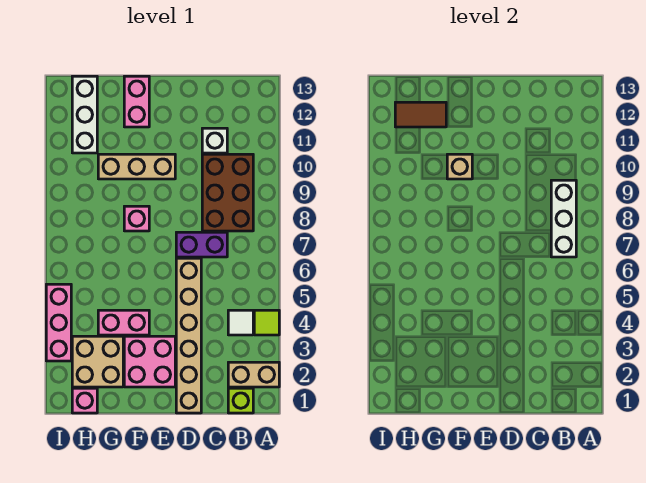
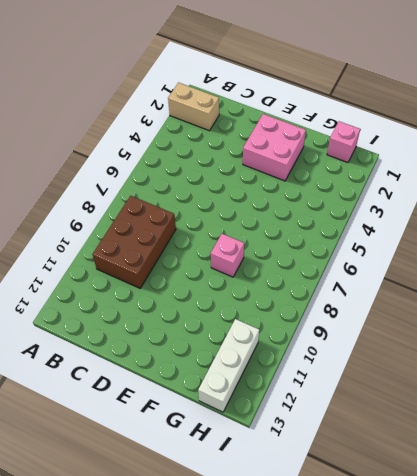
none -> lime 1x1 tile [254,310,279,335]
none -> lime 1x1 brick [228,388,253,413]
none -> white 1x1 tile [228,310,253,335]

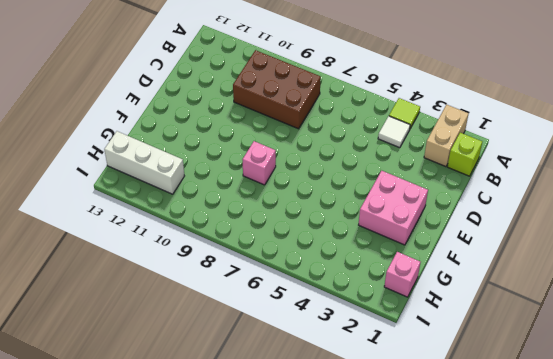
none -> purple 1x2 brick [176,232,227,257]
none -> white 1x1 brick [202,128,227,153]
none -> tan 1x6 brick [176,258,201,413]

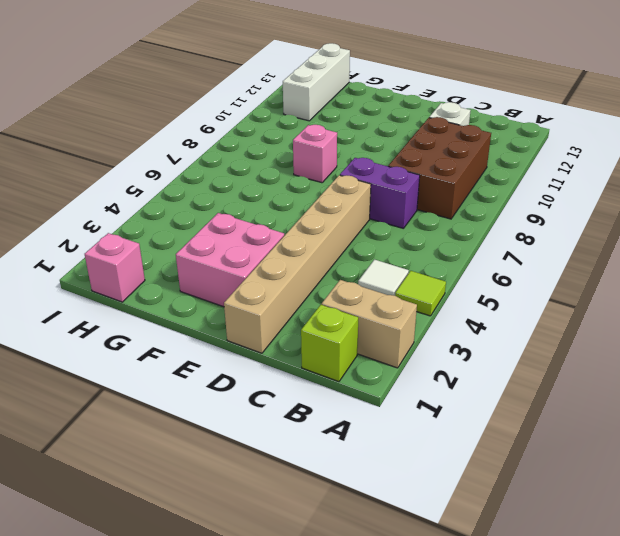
none -> tan 1x3 brick [98,154,175,179]
none -> pink 1x2 brick [98,310,149,335]
none -> pink 1x2 brick [124,76,149,127]

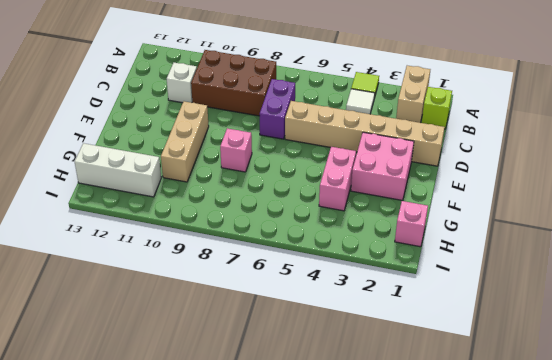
none -> pink 1x2 brick [124,76,149,127]
none -> tan 2x2 brick [72,336,123,387]
none -> pink 1x3 brick [46,284,71,361]

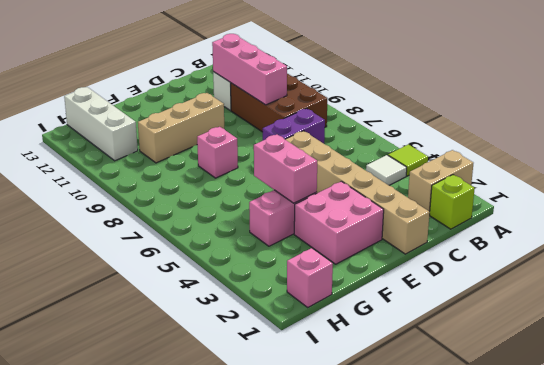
pink 1x3 brick [212,34,287,105] -> pink 1x3 brick moved to [46,284,71,361]
pink 1x2 brick [254,134,317,203] -> pink 1x2 brick moved to [124,76,149,127]
none -> tan 2x2 brick [72,336,123,387]
none -> white 1x3 brick [551,180,576,257]
none -> tan 1x1 brick [447,154,472,179]

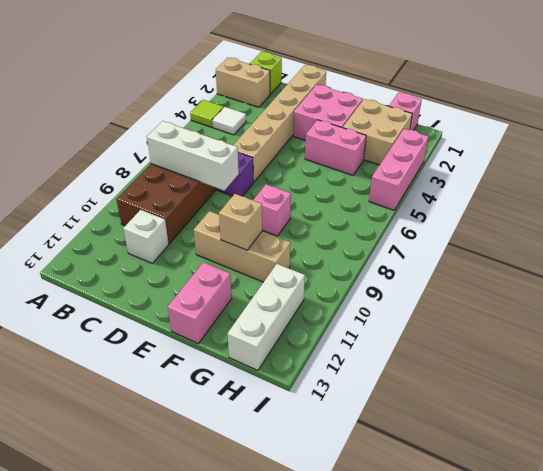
white 1x3 brick [147,121,239,190] -> white 1x3 brick turned to [551,180,576,257]
none -> brown 1x2 tile [395,102,446,127]

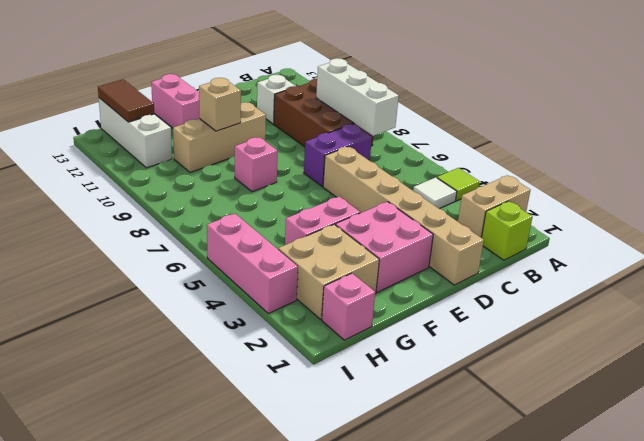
brown 1x2 tile [98,79,154,122] -> brown 1x2 tile turned to [395,102,446,127]

